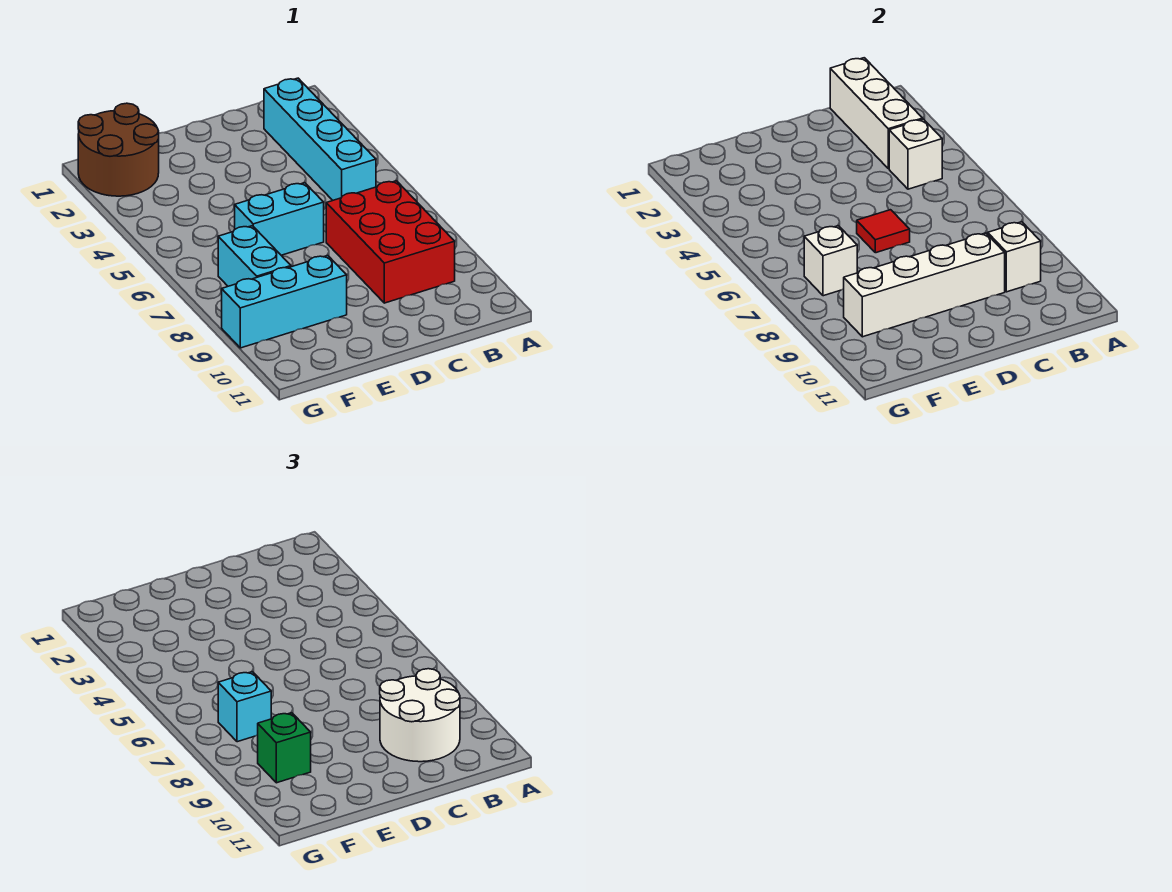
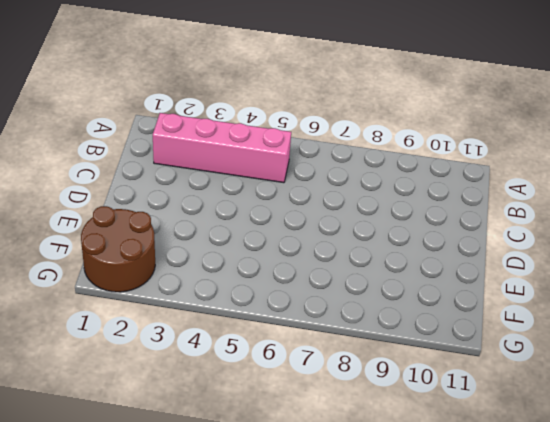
pink 1x4 brick [153,113,291,183] -> cyan 1x4 brick [264,78,376,200]
none -> red 2x3 brick [326,181,455,303]
none -> cyan 1x2 brick [235,183,324,255]
none -> cyan 1x3 brick [222,256,347,348]

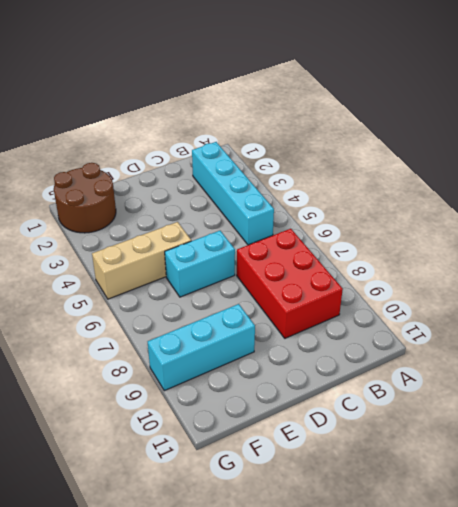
tan 1x3 brick [92,222,191,299] -> none
none -> cyan 1x2 brick [218,226,291,286]
none -> white 1x3 brick [830,58,923,169]
none -> white 1x1 brick [889,119,942,189]

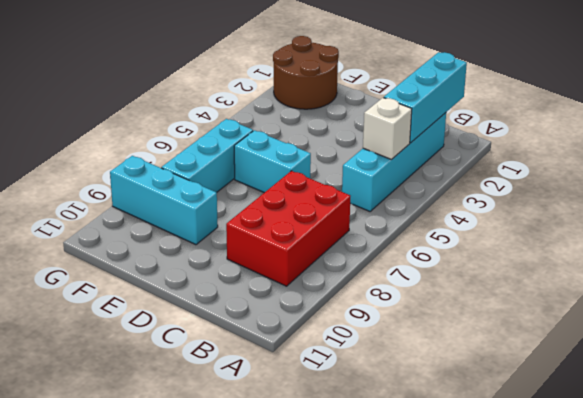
cyan 1x3 brick [384,52,467,143] -> white 1x3 brick [830,58,923,169]
cyan 1x3 brick [161,119,253,192] -> cyan 1x2 brick [218,226,291,286]
none -> white 1x1 brick [988,222,1041,292]
none -> white 1x4 brick [844,233,1005,337]
none -> red 1x1 tile [857,210,910,253]

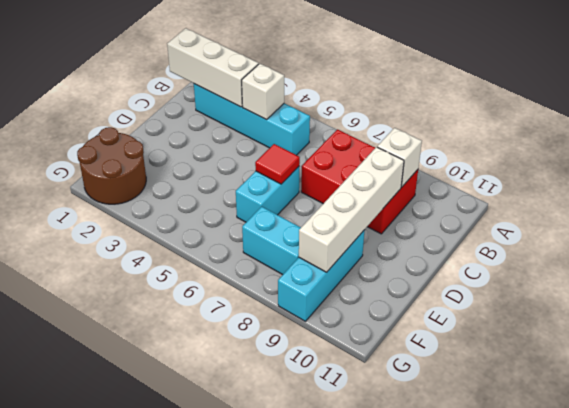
none -> white 1x1 brick [804,226,857,296]
none -> white 2x2 round brick [380,669,460,762]
none -> cyan 1x1 brick [218,672,271,742]

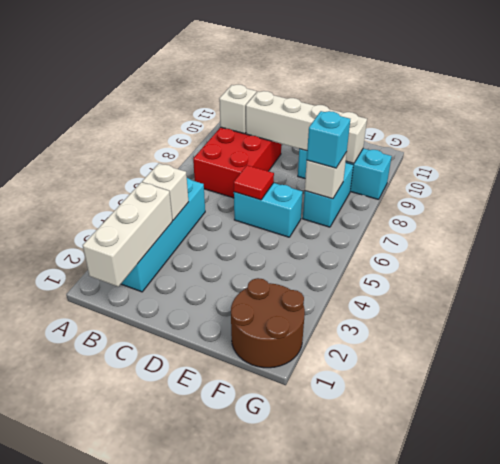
none -> white 2x2 round brick [380,669,460,762]
none -> green 1x1 brick [258,713,311,783]

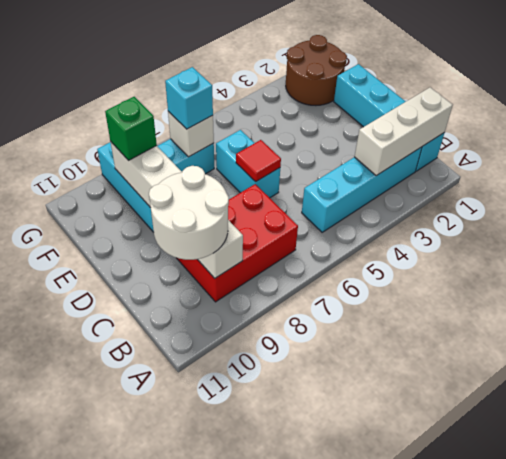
cyan 1x4 brick [334,64,444,171] -> none
none -> white 1x1 brick [889,119,942,189]

